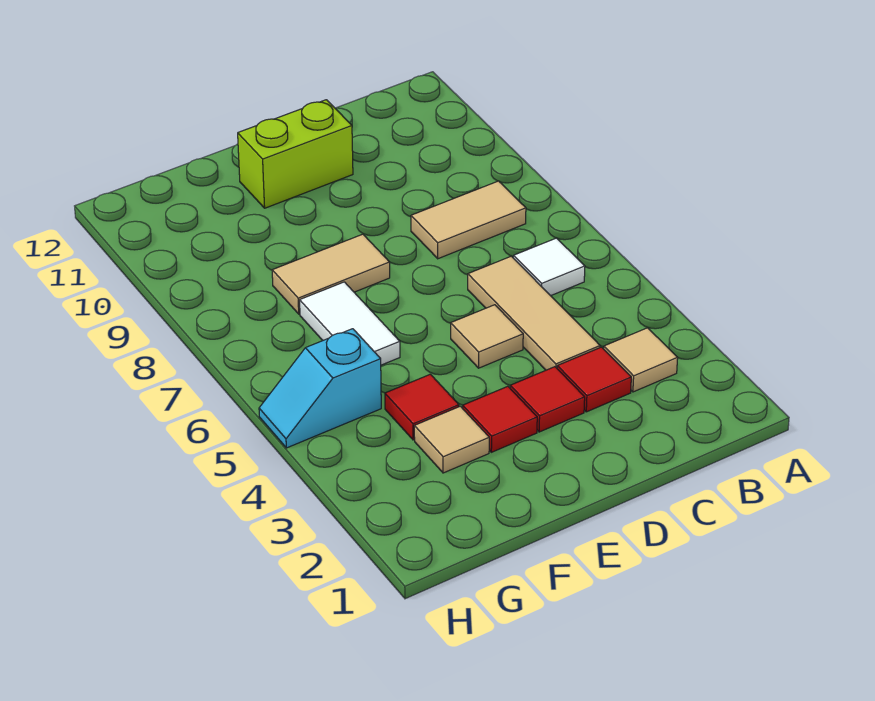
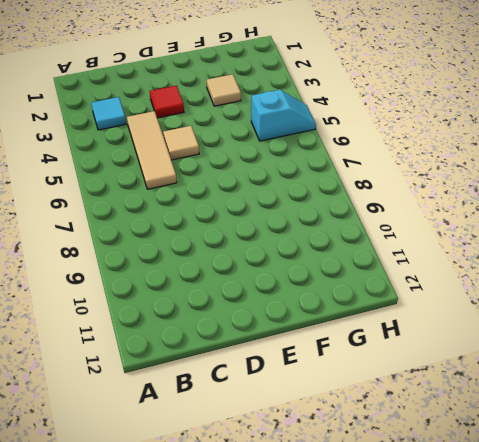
cyan 1x1 tile [91,97,126,130] -> tan 1x1 tile [604,328,678,392]
none -> white 1x1 tile [513,238,585,296]
none -> tan 1x2 tile [411,181,526,259]
none -> red 1x1 tile [557,347,631,412]

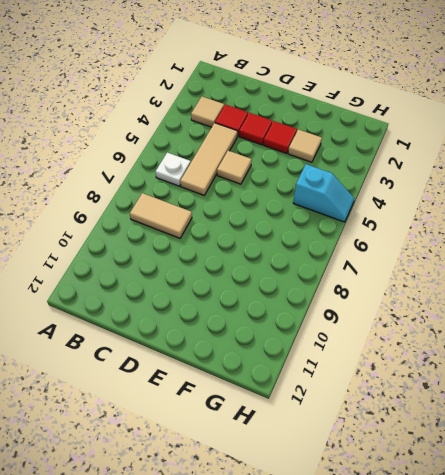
white 1x1 plate [156,153,191,186] -> white 1x1 tile [513,238,585,296]
none -> lime 1x2 brick [238,100,353,208]
none -> tan 1x2 tile [272,234,390,314]
none -> red 1x1 tile [385,374,459,440]

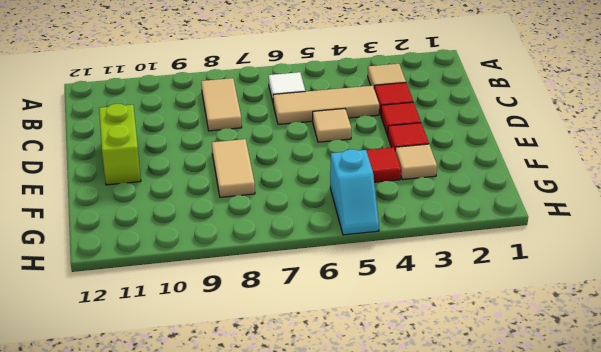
none -> white 1x2 tile [300,282,400,365]

